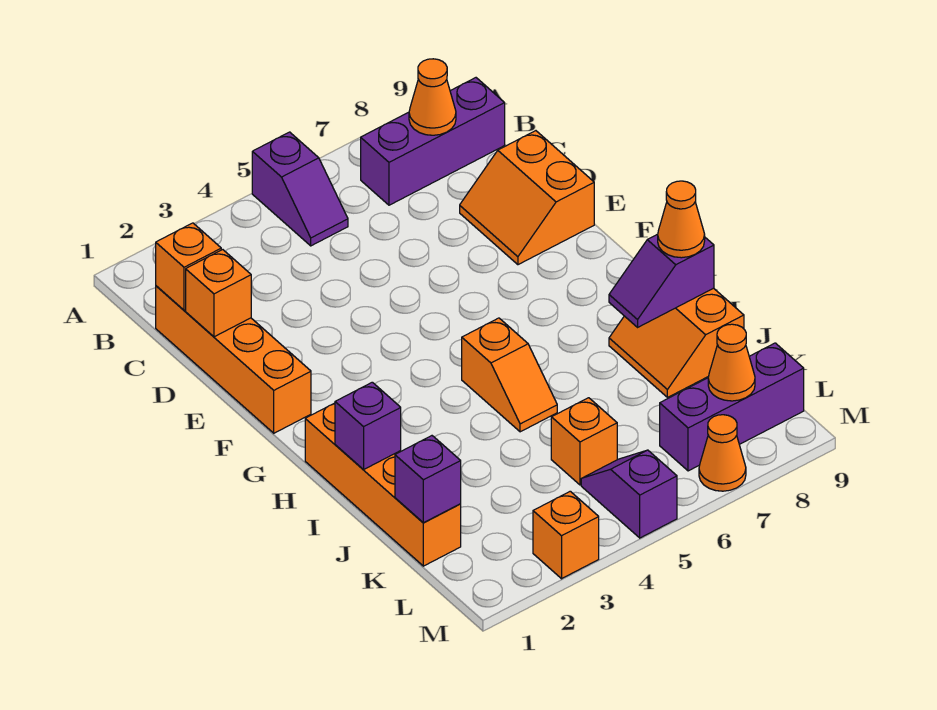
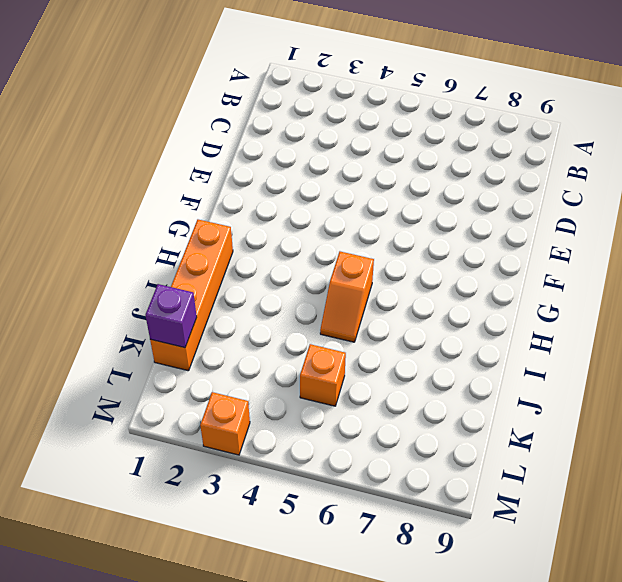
none -> purple 1x2 slope [252,132,348,246]
none -> purple 1x3 brick [361,78,505,205]
none -> orange 1x4 brick [156,286,311,433]

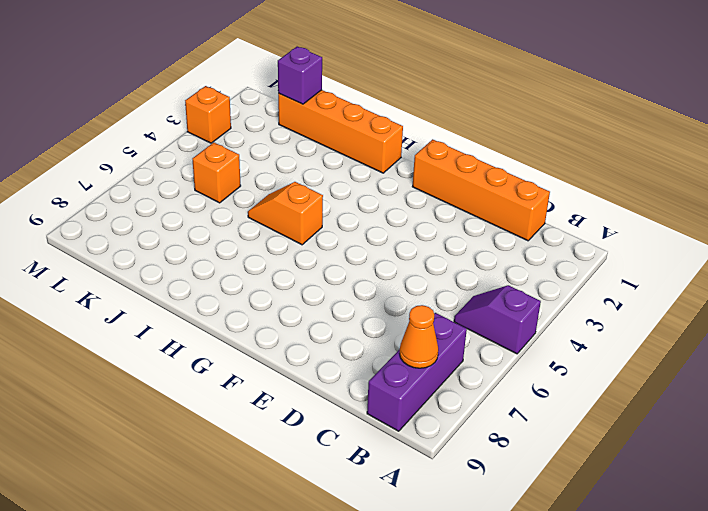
none -> orange 2x2 slope [460,131,594,265]
none -> orange 2x2 slope [609,288,744,397]
none -> purple 1x2 slope [581,450,677,538]

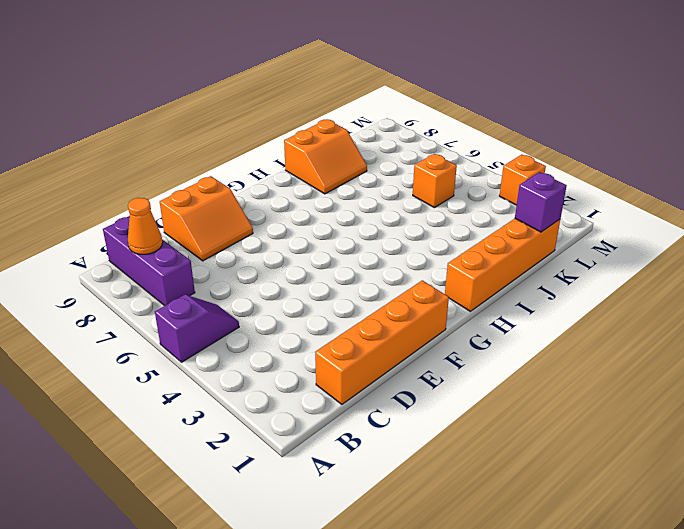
none -> orange 1x2 slope [462,318,557,432]
none -> purple 1x2 slope [581,450,677,538]
none -> purple 1x3 brick [660,343,804,471]

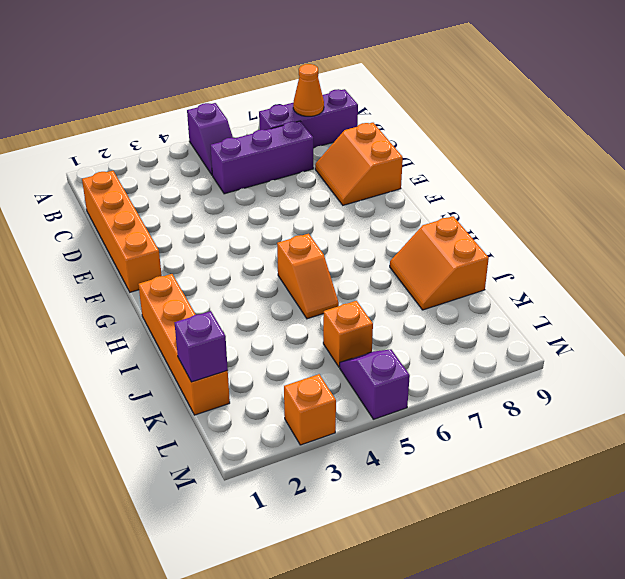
purple 1x3 brick [211,121,313,194] -> purple 1x3 brick moved to [660,343,804,471]
none -> orange 1x1 cone [699,415,746,491]
none -> orange 1x1 brick [156,223,221,310]
none -> orange 1x1 brick [186,250,251,337]

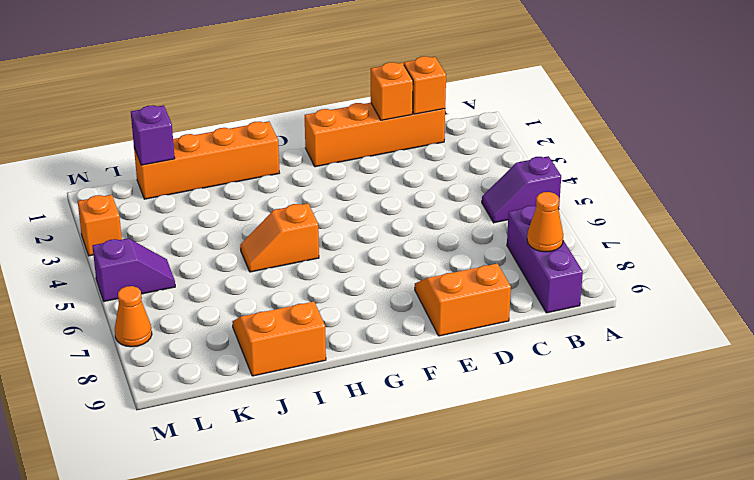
none -> orange 1x1 brick [551,398,617,485]
none -> purple 1x3 brick [660,343,804,471]
none -> purple 1x1 brick [335,382,401,469]

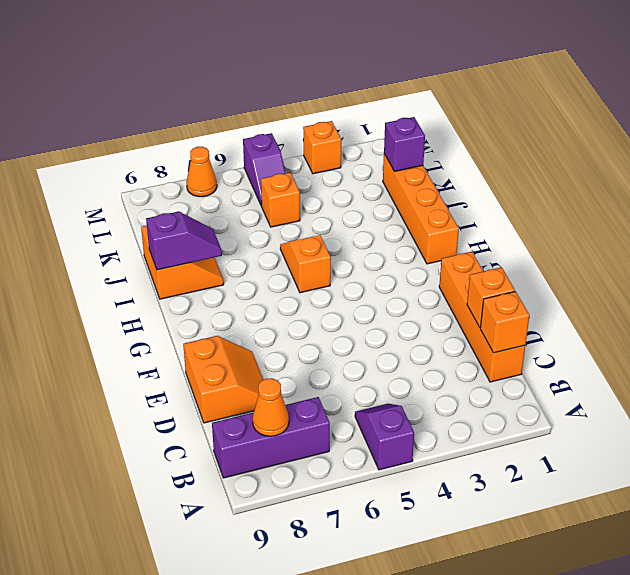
none -> purple 1x3 brick [660,343,804,471]
none -> purple 1x1 brick [335,382,401,469]
none -> orange 1x1 cone [708,324,755,401]

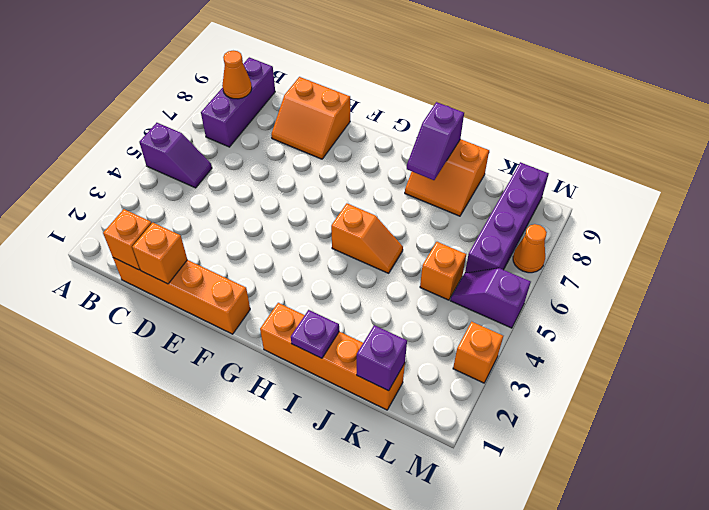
purple 1x1 plate [291,310,339,358] -> purple 1x1 brick [335,382,401,469]
purple 1x4 brick [465,162,549,273] -> purple 1x3 brick [660,343,804,471]
none -> orange 1x1 cone [708,324,755,401]
none -> orange 1x1 cone [658,181,705,258]

